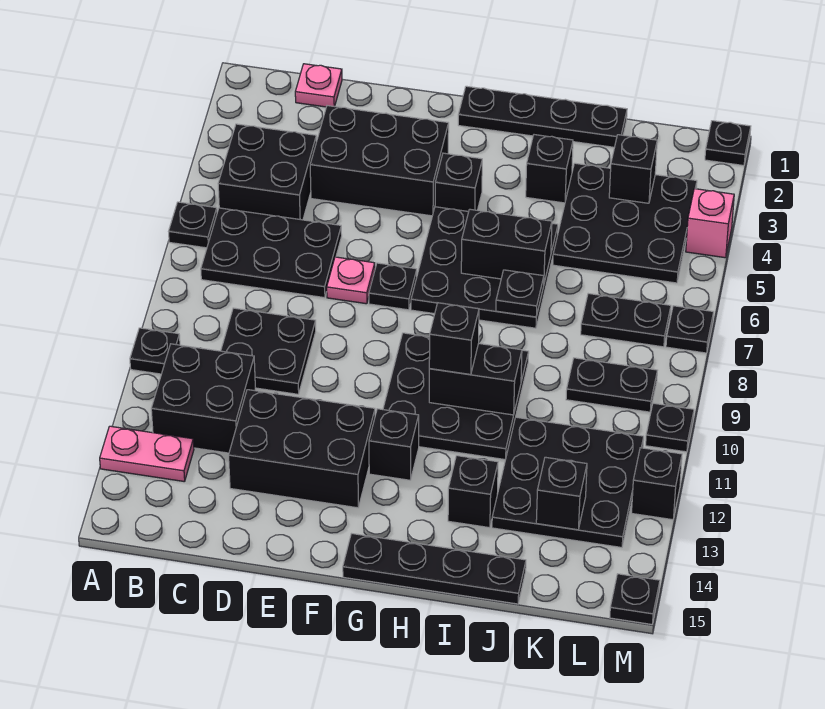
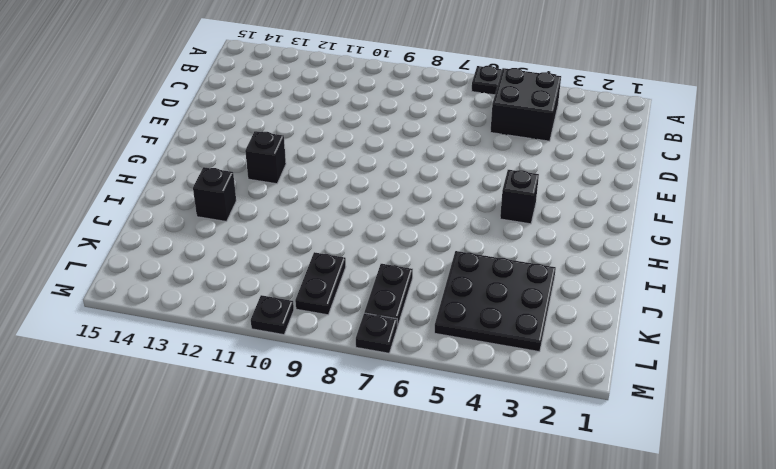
none -> black 1x1 plate [130,328,180,374]
none -> pink 1x2 plate [100,426,194,482]
none -> black 2x3 plate [201,208,342,298]
none -> black 2x2 brick [151,344,256,453]

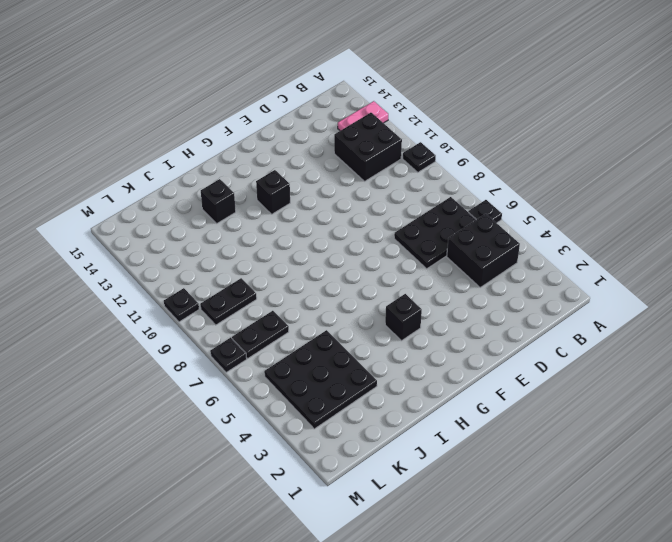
none -> pink 1x1 plate [295,64,342,107]
none -> black 2x2 plate [221,308,316,394]
none -> black 2x3 brick [310,106,449,216]
none -> black 2x3 brick [229,390,375,508]

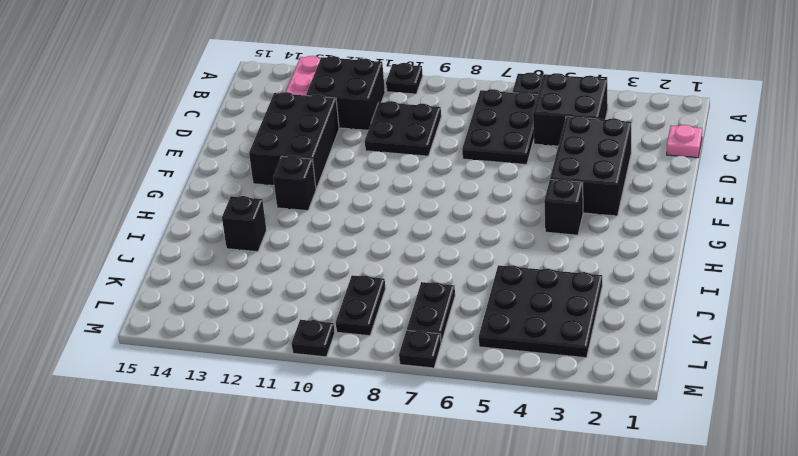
none -> pink 1x1 plate [327,257,375,304]
none -> black 1x1 plate [369,263,417,310]
none -> black 1x4 plate [458,86,627,147]
none -> black 3x3 plate [411,207,558,328]

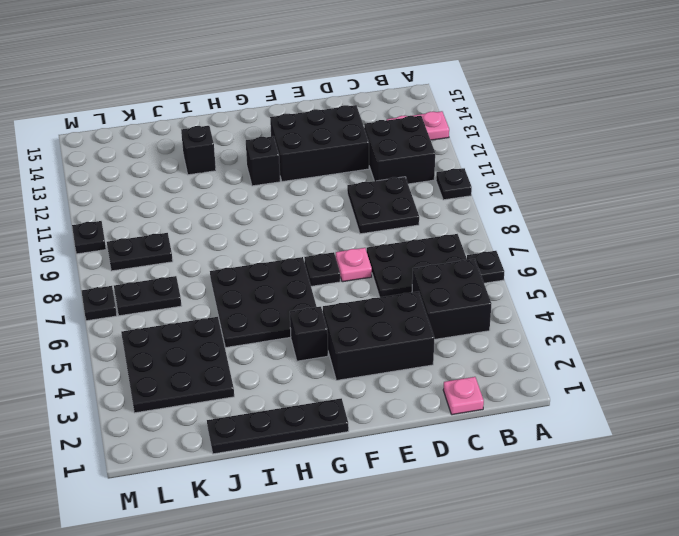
none -> black 3x3 plate [383,333,529,460]
none -> black 1x4 plate [343,534,526,604]
none -> black 1x1 brick [526,135,573,203]
none -> black 3x3 plate [492,417,644,547]

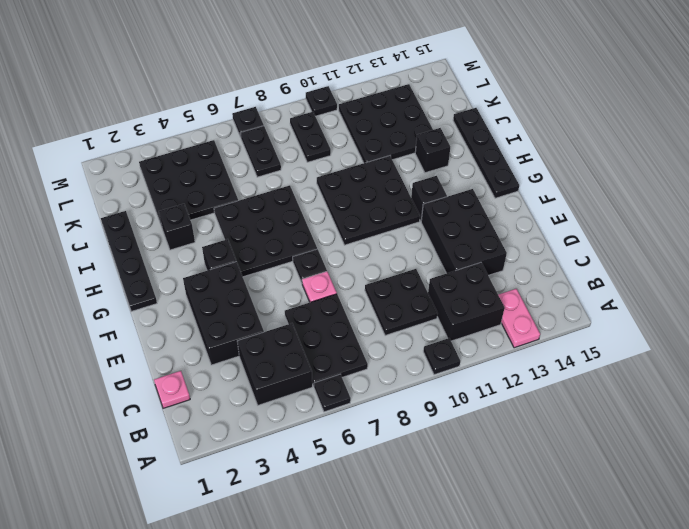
none -> black 1x1 plate [705,121,751,166]
none -> pink 1x1 brick [686,189,734,258]
none -> black 1x1 brick [632,448,682,520]
none -> black 1x1 plate [610,574,660,624]

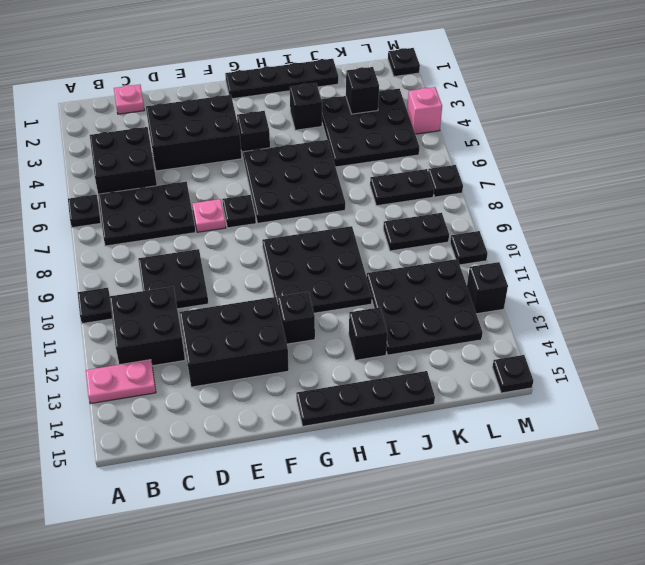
none -> black 1x2 brick [461,209,552,282]
none -> black 1x2 brick [429,343,522,415]
none -> black 1x1 plate [496,270,544,317]
none -> black 1x1 brick [536,457,587,530]

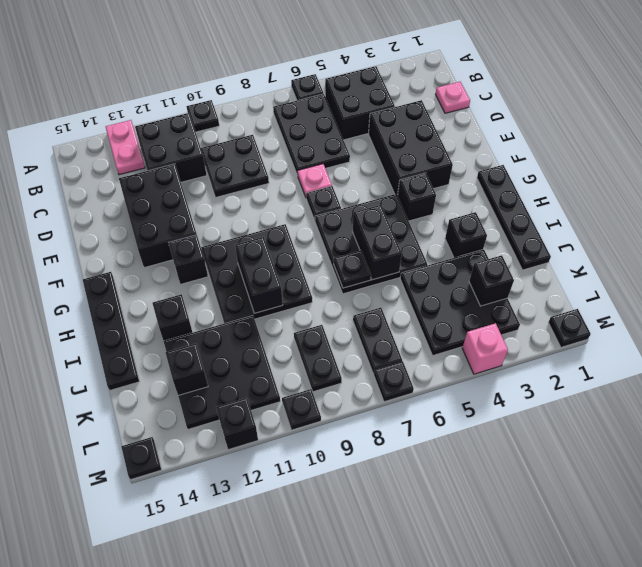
none -> black 1x1 brick [429,303,479,375]

